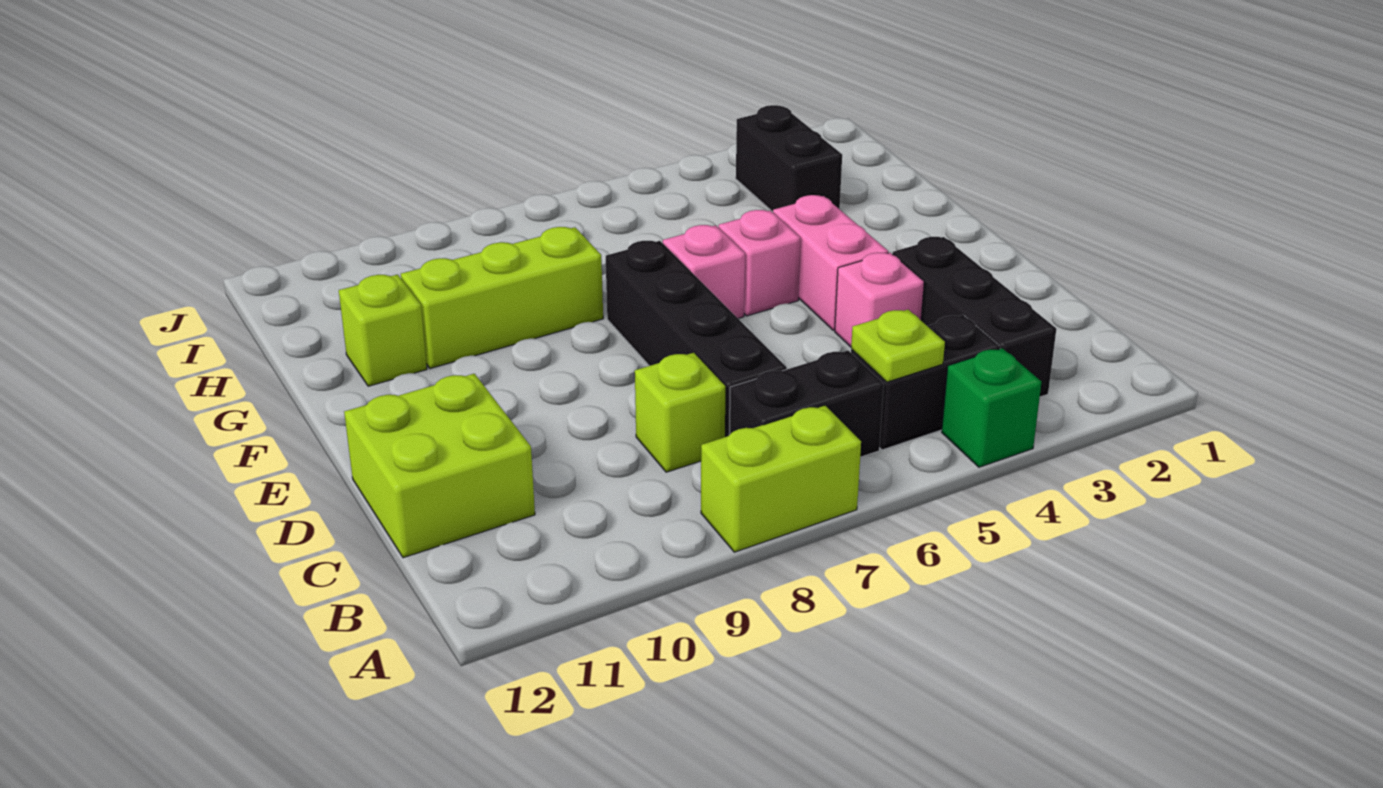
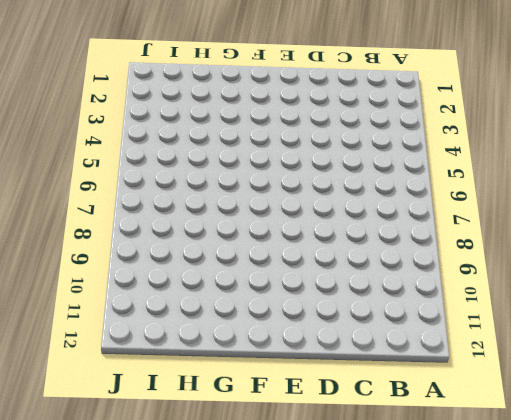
none -> green 1x1 brick [942,348,1041,467]
none -> lime 1x2 brick [701,405,861,552]
none -> black 1x3 brick [893,237,1056,397]

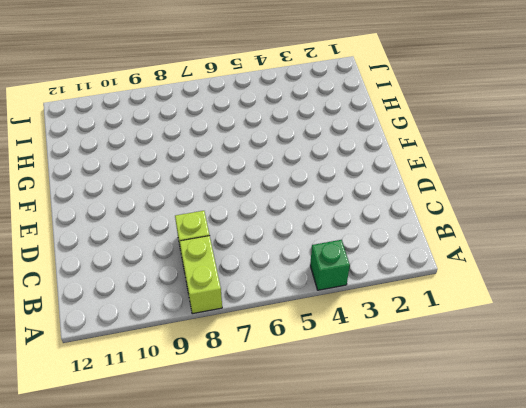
lime 1x2 brick [180,236,222,314] -> lime 1x2 brick turned to [701,405,861,552]
none -> black 1x3 brick [893,237,1056,397]
none -> black 1x2 brick [851,315,1000,450]
none -> black 1x2 brick [729,351,884,457]

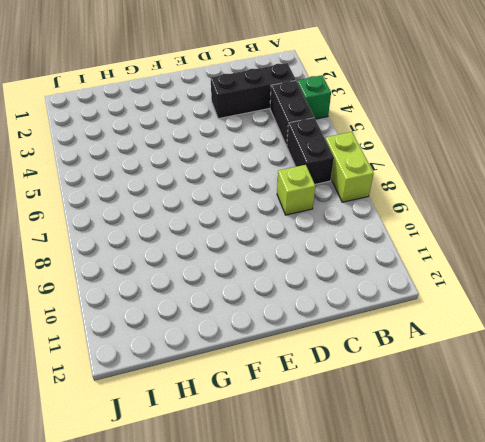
none -> black 1x4 brick [606,241,787,437]
none -> lime 2x2 brick [344,374,535,558]
none -> pink 1x1 brick [835,253,924,347]

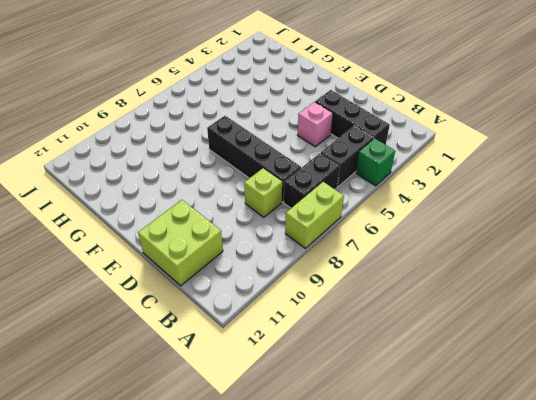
none -> pink 1x2 brick [773,195,888,330]
none -> pink 1x1 brick [718,210,801,316]
none -> pink 1x1 brick [663,225,745,318]

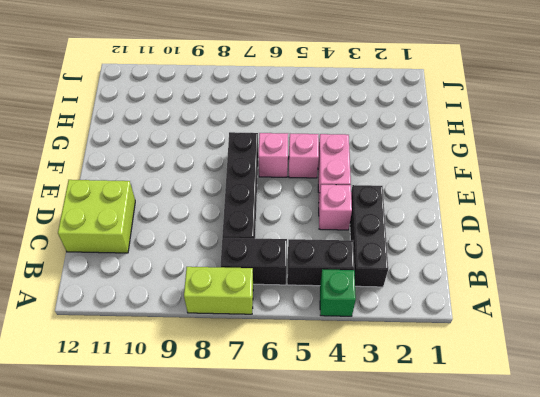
none -> lime 1x1 brick [635,353,726,472]
none -> lime 1x3 brick [401,227,603,369]
none -> lime 1x1 brick [339,275,427,386]

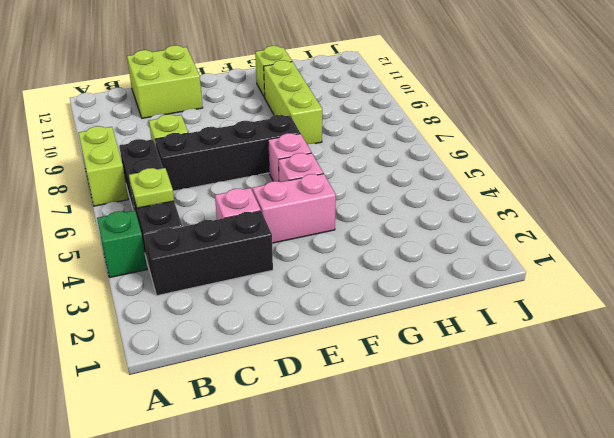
none -> black 1x2 brick [736,105,842,212]

